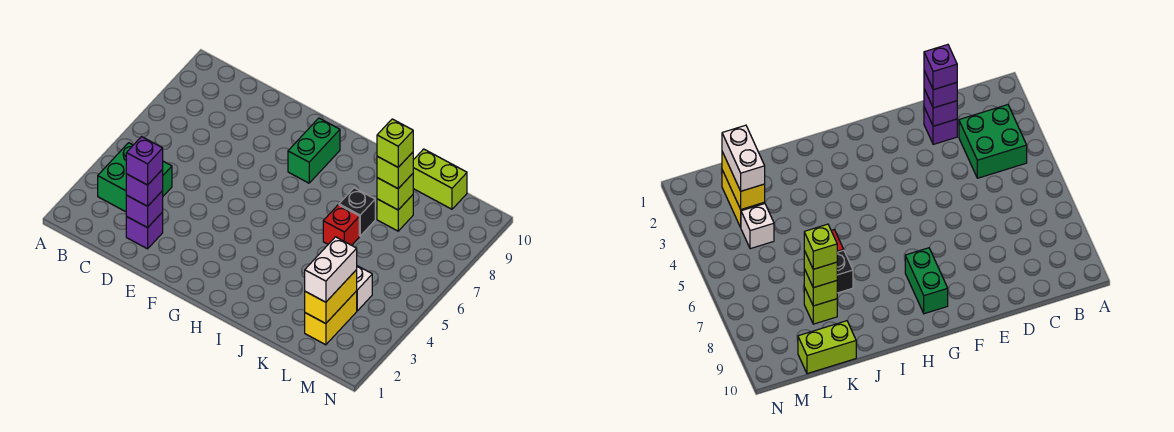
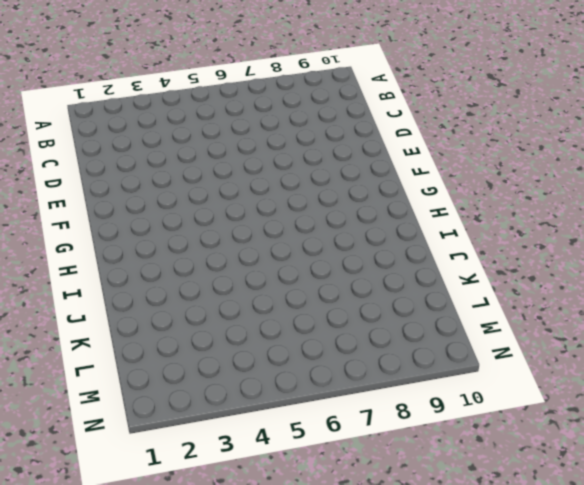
none -> green 2x2 brick [98,143,172,212]
none -> purple 1x1 brick [126,212,163,249]
none -> green 1x2 brick [288,118,340,183]

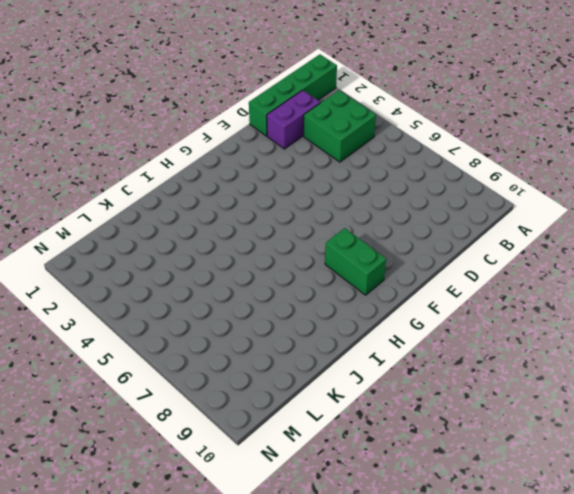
green 1x4 brick [249,54,337,136] -> none
purple 1x2 brick [267,90,320,149] -> purple 1x1 brick [126,212,163,249]
none -> red 1x1 brick [323,205,359,245]
none -> black 1x1 brick [339,188,375,236]
none -> lime 1x1 brick [377,195,413,231]

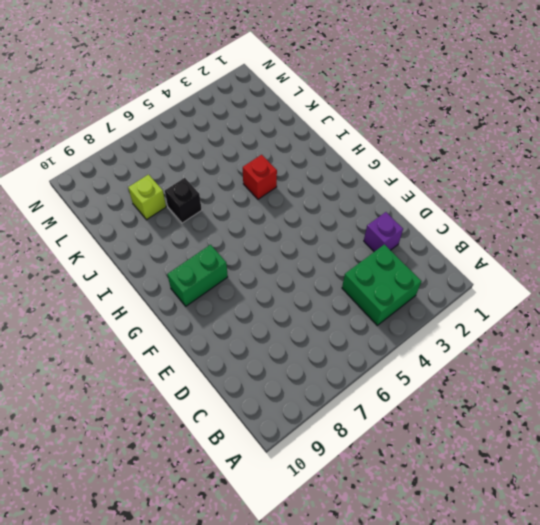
red 1x1 brick [243,155,277,199] -> red 1x1 brick moved to [323,205,359,245]
none -> lime 1x2 brick [413,149,467,209]
none -> yellow 1x2 brick [305,291,357,345]
none -> white 1x1 brick [357,266,372,311]

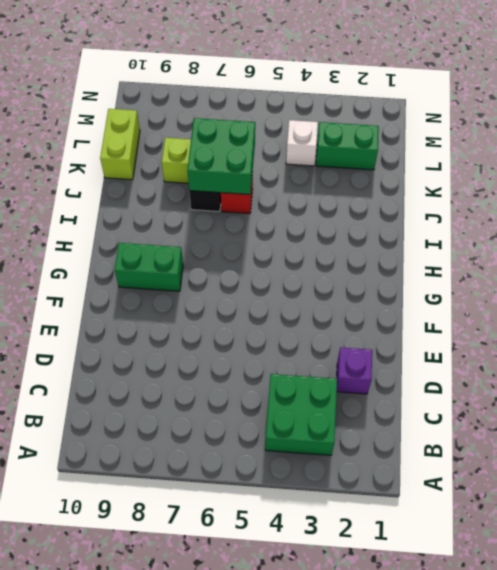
green 2x2 brick [187,118,255,194] -> none
green 1x2 brick [316,122,379,170] -> yellow 1x2 brick [305,291,357,345]
none -> purple 1x1 brick [126,191,163,228]
none -> lime 1x1 brick [377,174,413,210]
none -> yellow 1x2 brick [305,270,357,324]

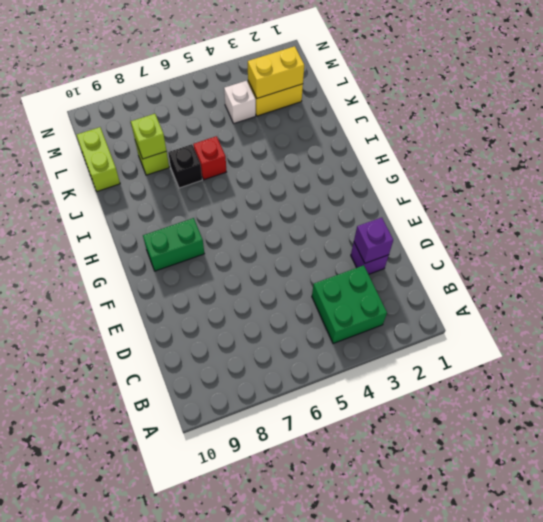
none -> purple 1x1 brick [126,169,163,206]
none -> lime 1x1 brick [377,152,413,189]
none -> white 1x2 brick [305,237,357,302]

